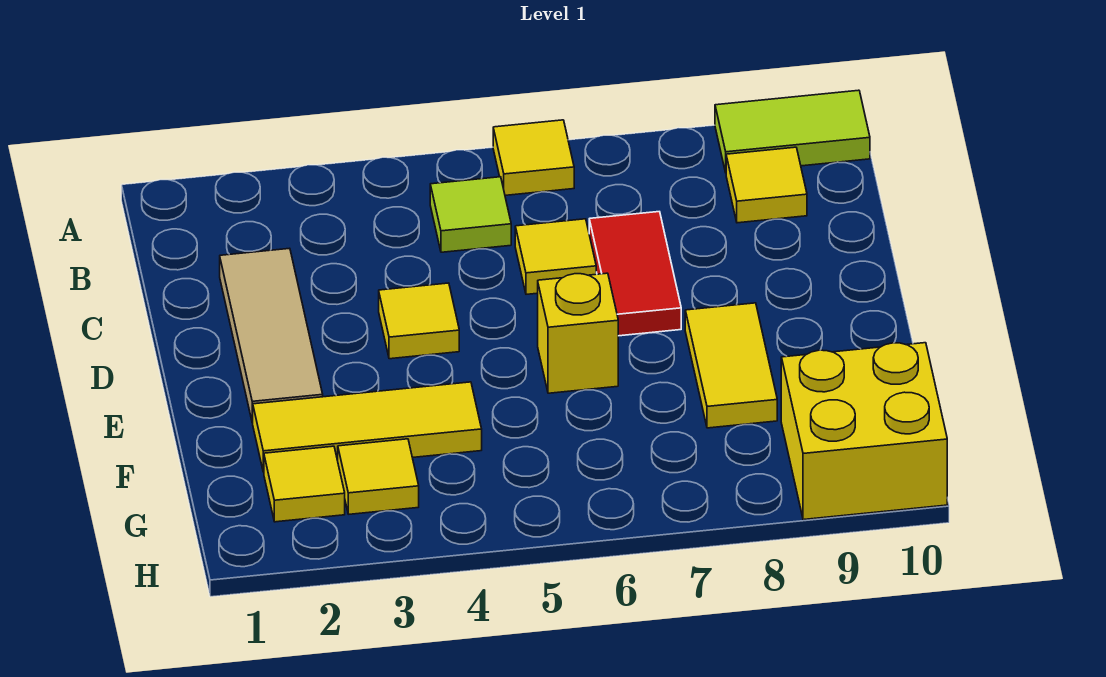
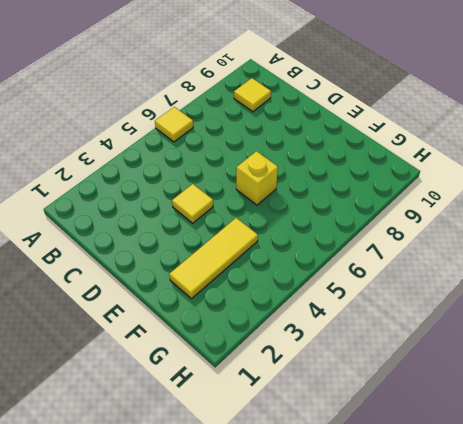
none -> lime 1x2 tile [715,90,870,172]
none -> lime 1x1 tile [430,177,511,252]
none -> tan 1x3 tile [220,248,323,423]

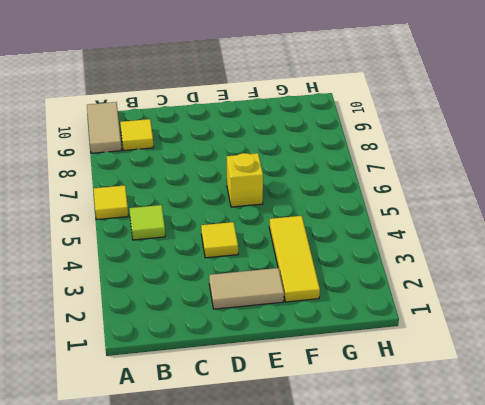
tan 1x2 tile [87,102,121,153] -> lime 1x2 tile [715,90,870,172]
tan 1x2 tile [209,268,284,309] -> tan 1x3 tile [220,248,323,423]
none -> yellow 1x1 tile [515,219,596,294]
none -> red 1x2 tile [589,212,681,336]
none -> yellow 1x2 tile [685,303,777,428]

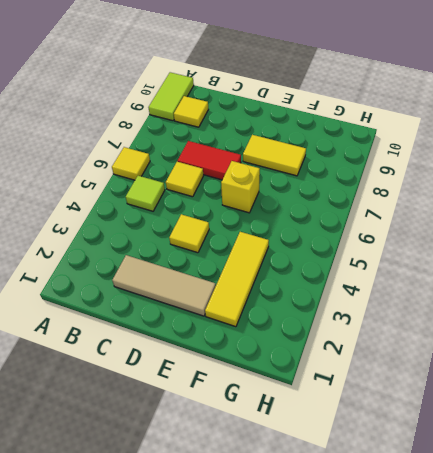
none -> yellow 1x1 tile [264,446,345,522]
none -> yellow 1x1 tile [338,439,419,514]
none -> yellow 2x2 brick [781,343,947,520]

